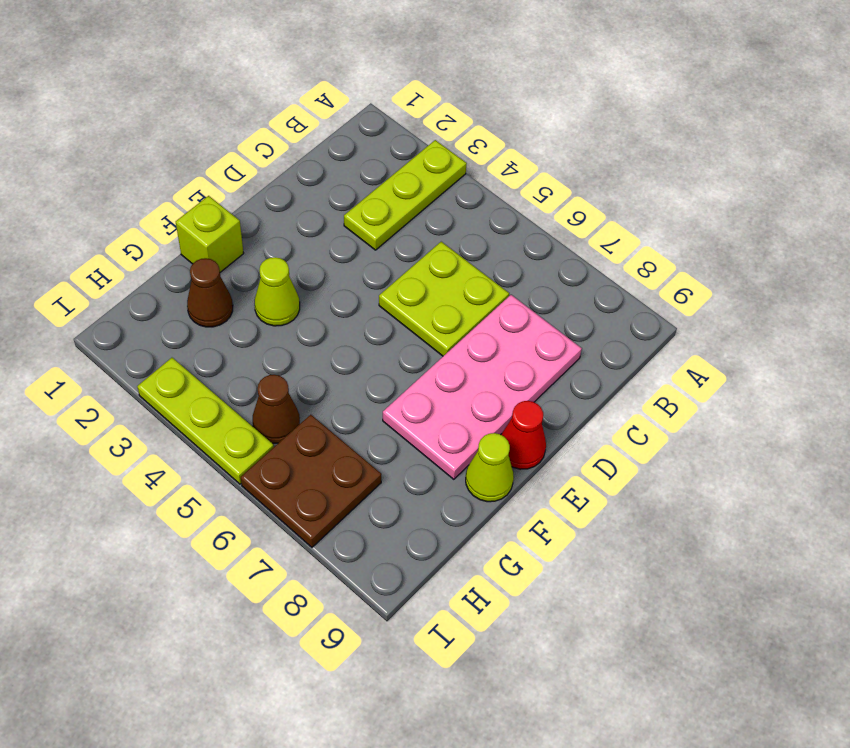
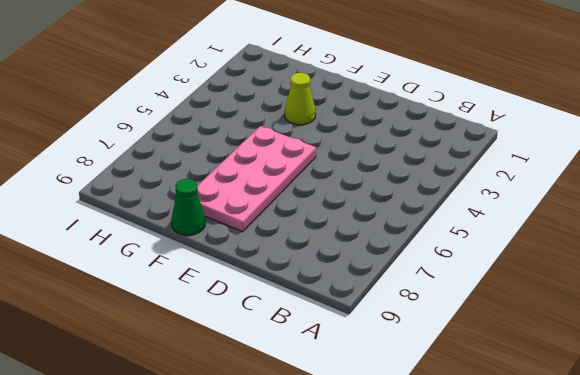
pink 2x4 plate [197,126,316,232] -> pink 2x4 plate turned to [383,295,582,479]
green 1x1 cone [171,179,206,235] -> lime 1x1 cone [466,433,514,502]
none -> lime 1x3 plate [344,140,467,250]
none -> lime 2x2 plate [379,242,509,356]

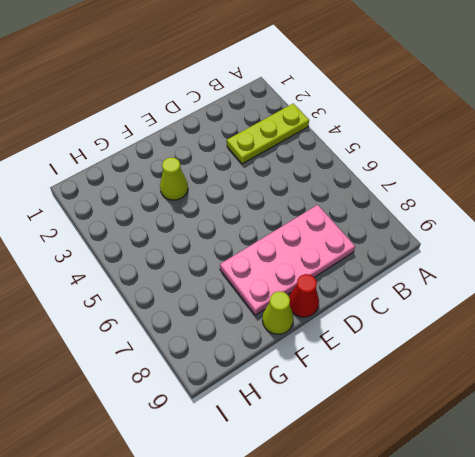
none -> lime 2x2 plate [379,242,509,356]
none -> lime 1x1 brick [176,196,244,272]

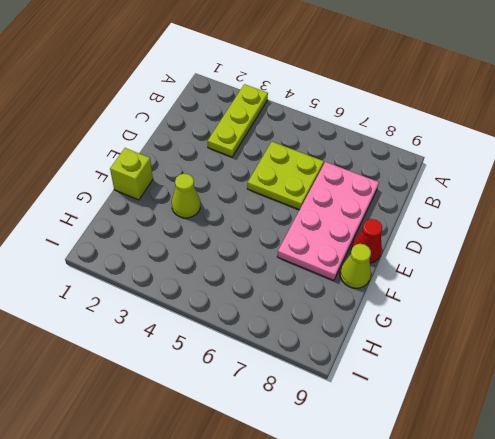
none -> brown 1x1 cone [187,258,233,327]
none -> brown 1x1 cone [253,375,300,444]

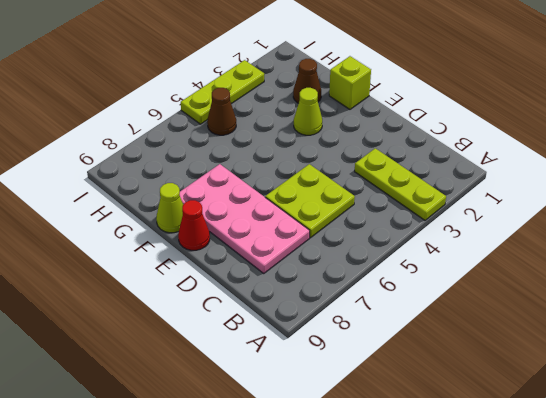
none -> brown 2x2 plate [241,415,381,547]

